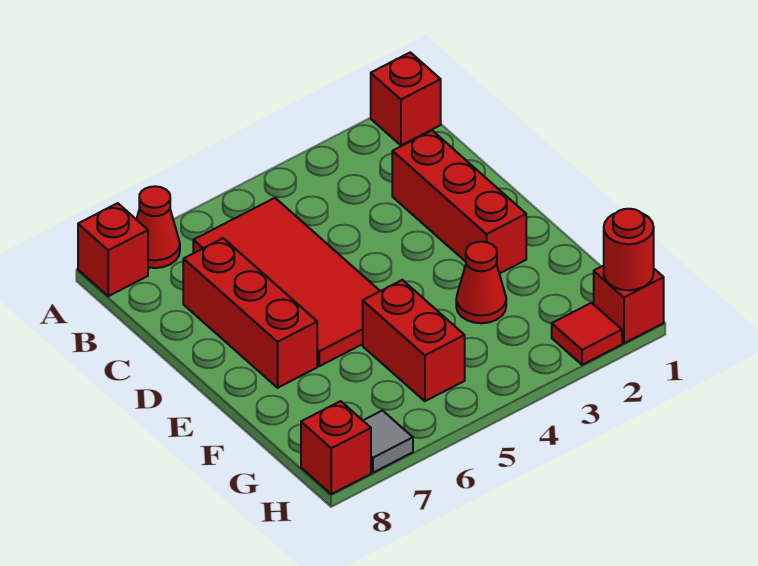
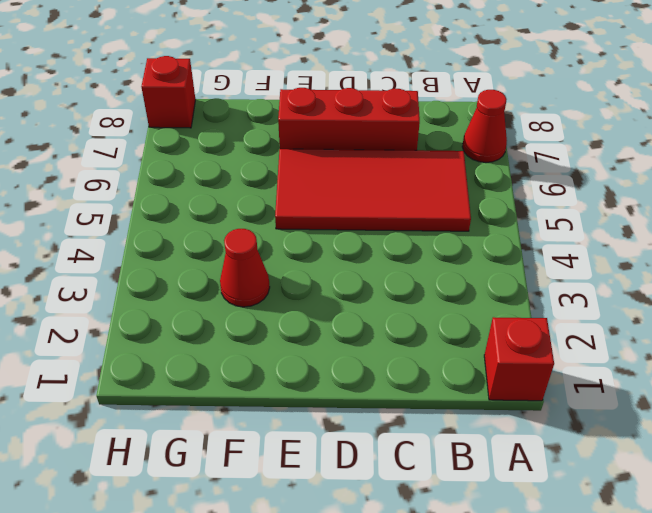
none -> red 1x1 brick [78,203,148,296]
none -> red 1x3 brick [392,131,526,274]
none -> red 1x2 brick [363,280,465,401]

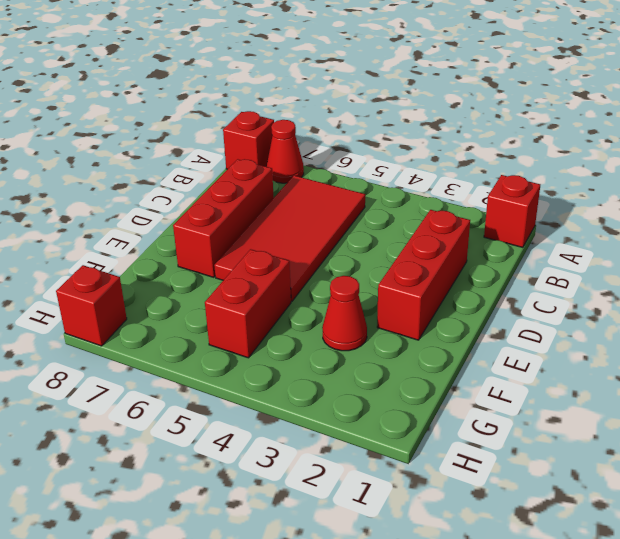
none -> red 1x1 brick [594,266,664,343]
none -> red 1x1 tile [552,303,622,365]
none -> grey 1x1 tile [363,411,413,473]

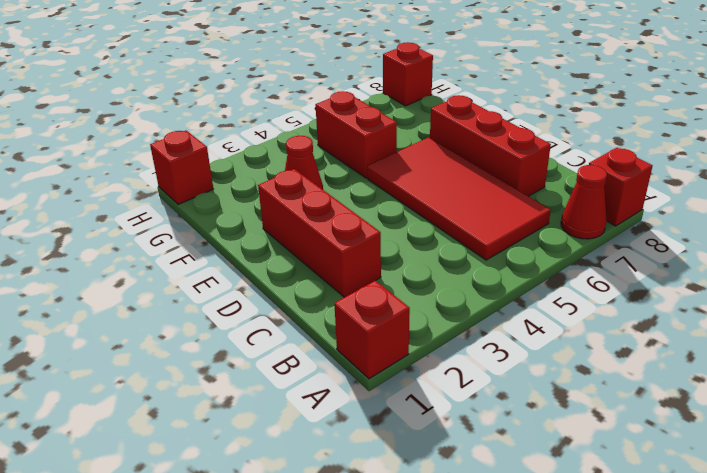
none -> red 1x1 tile [552,303,622,365]
none -> grey 1x1 tile [363,411,413,473]
none -> red 1x1 round brick [604,209,654,290]

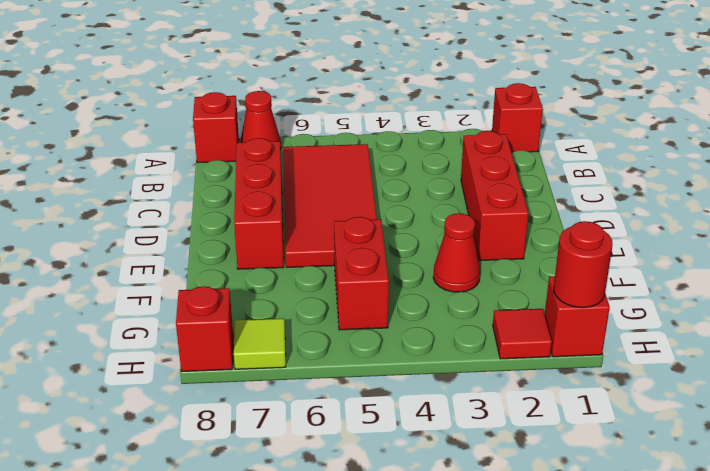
lime 1x1 tile [234,318,286,369] -> grey 1x1 tile [363,411,413,473]

